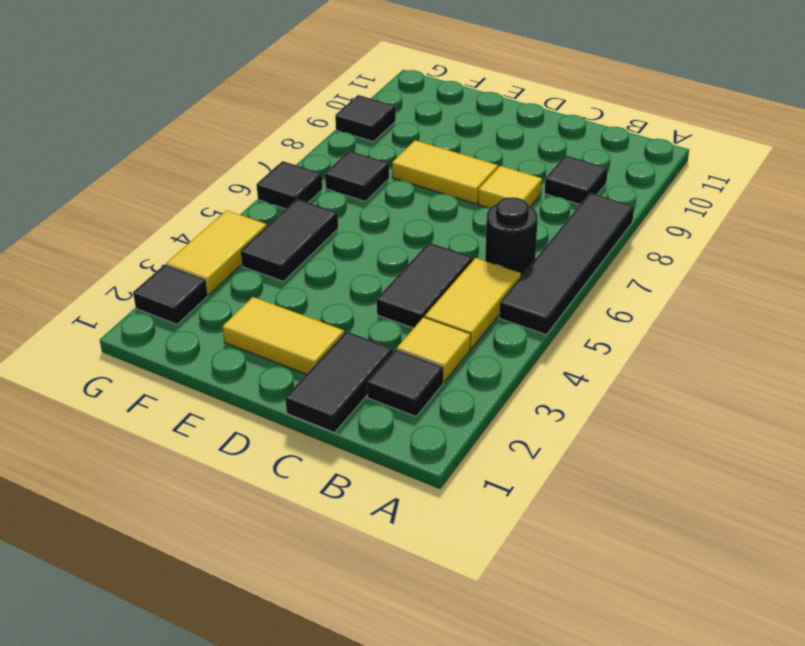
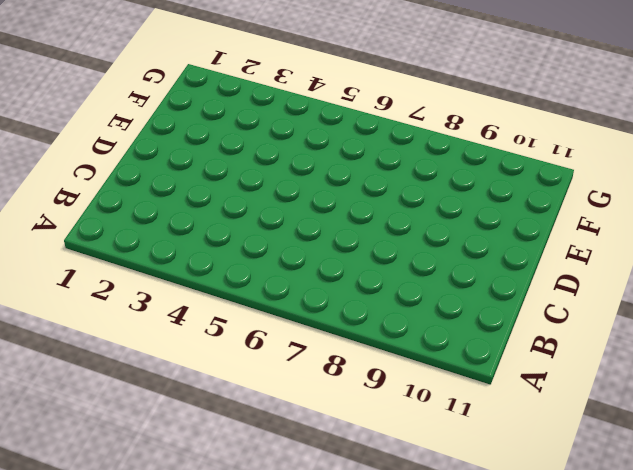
none -> black 1x4 tile [499,193,634,335]
none -> black 1x1 tile [367,349,443,416]
none -> yellow 1x1 tile [397,317,471,382]

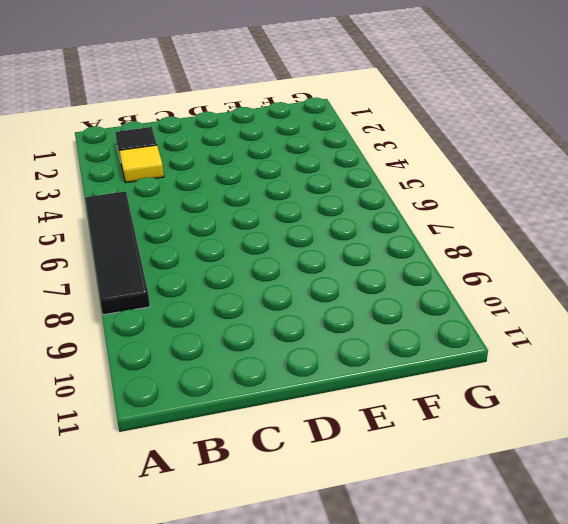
none -> yellow 1x2 tile [425,258,521,349]
none -> black 1x1 round brick [485,197,538,276]
none -> black 1x1 tile [544,155,608,204]

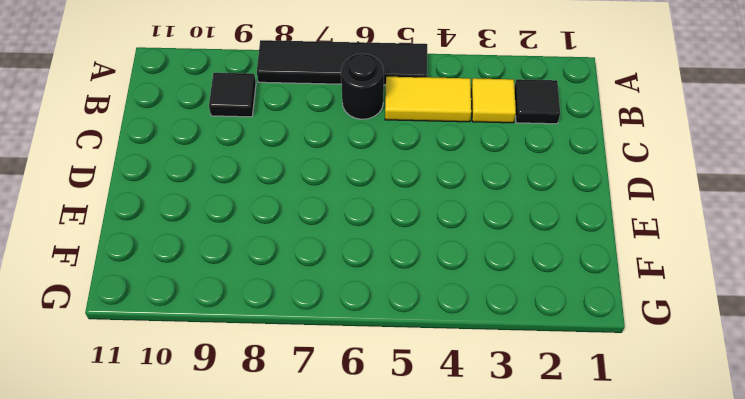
none -> black 1x2 tile [285,331,393,433]
none -> black 1x2 tile [377,243,473,328]
none -> yellow 1x1 tile [478,166,542,208]

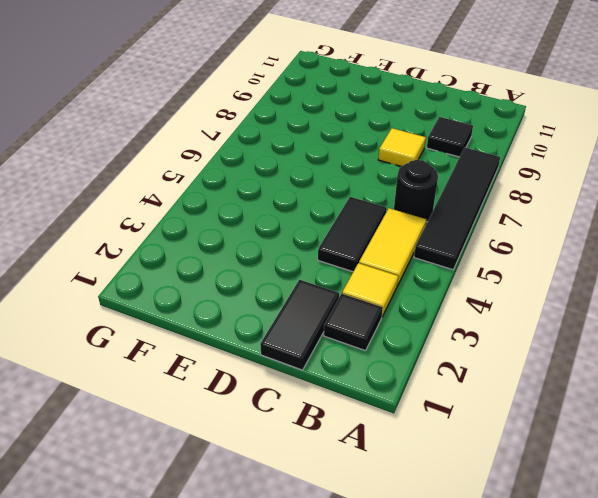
none -> yellow 1x2 tile [222,297,344,374]
none -> yellow 1x2 tile [392,140,498,204]
none -> black 1x2 tile [241,199,338,281]

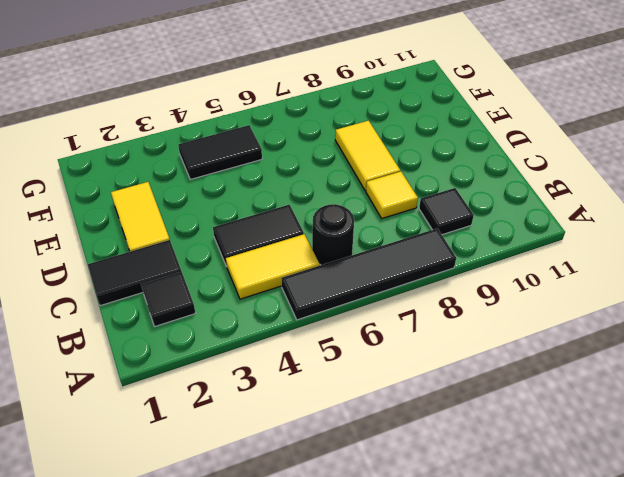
none -> yellow 1x1 tile [397,317,471,382]
none -> black 1x1 tile [325,151,389,201]
none -> black 1x1 tile [133,265,208,324]

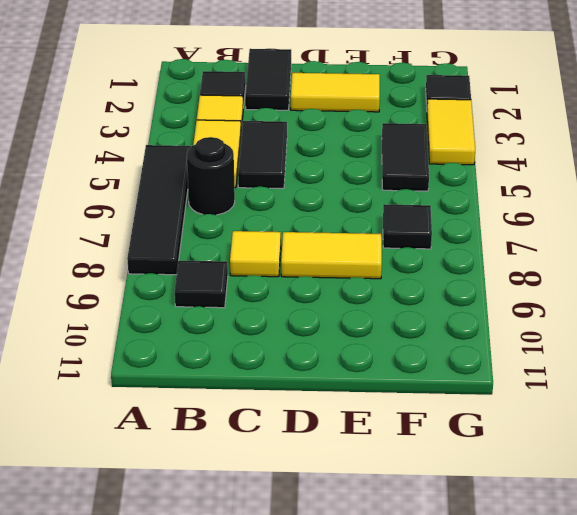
none -> black 1x1 tile [257,161,323,209]
none -> black 1x1 tile [335,95,396,142]

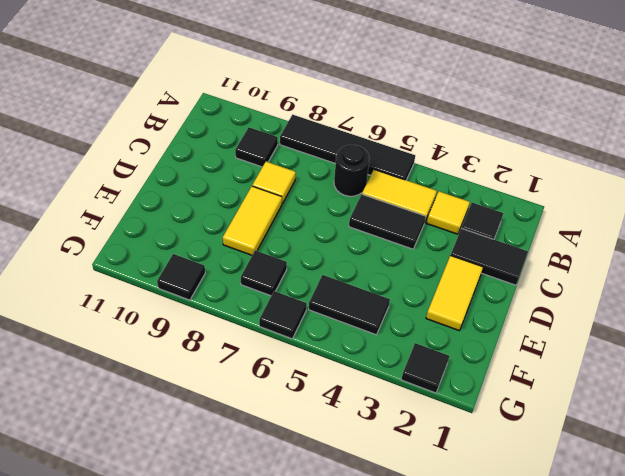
none -> yellow 1x2 tile [166,210,267,294]

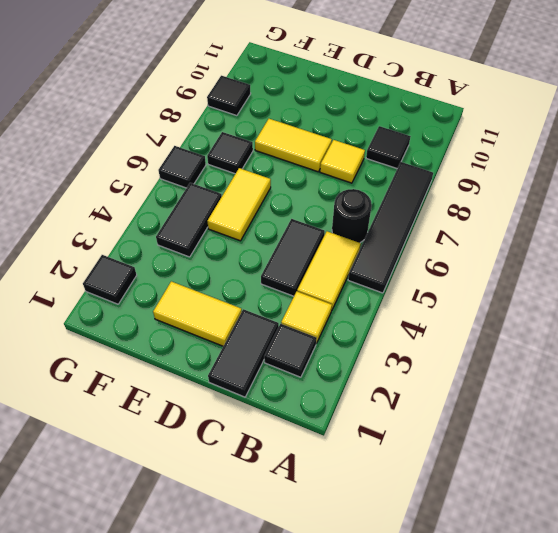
yellow 1x2 tile [207,168,271,241] -> yellow 1x2 tile moved to [166,210,267,294]

